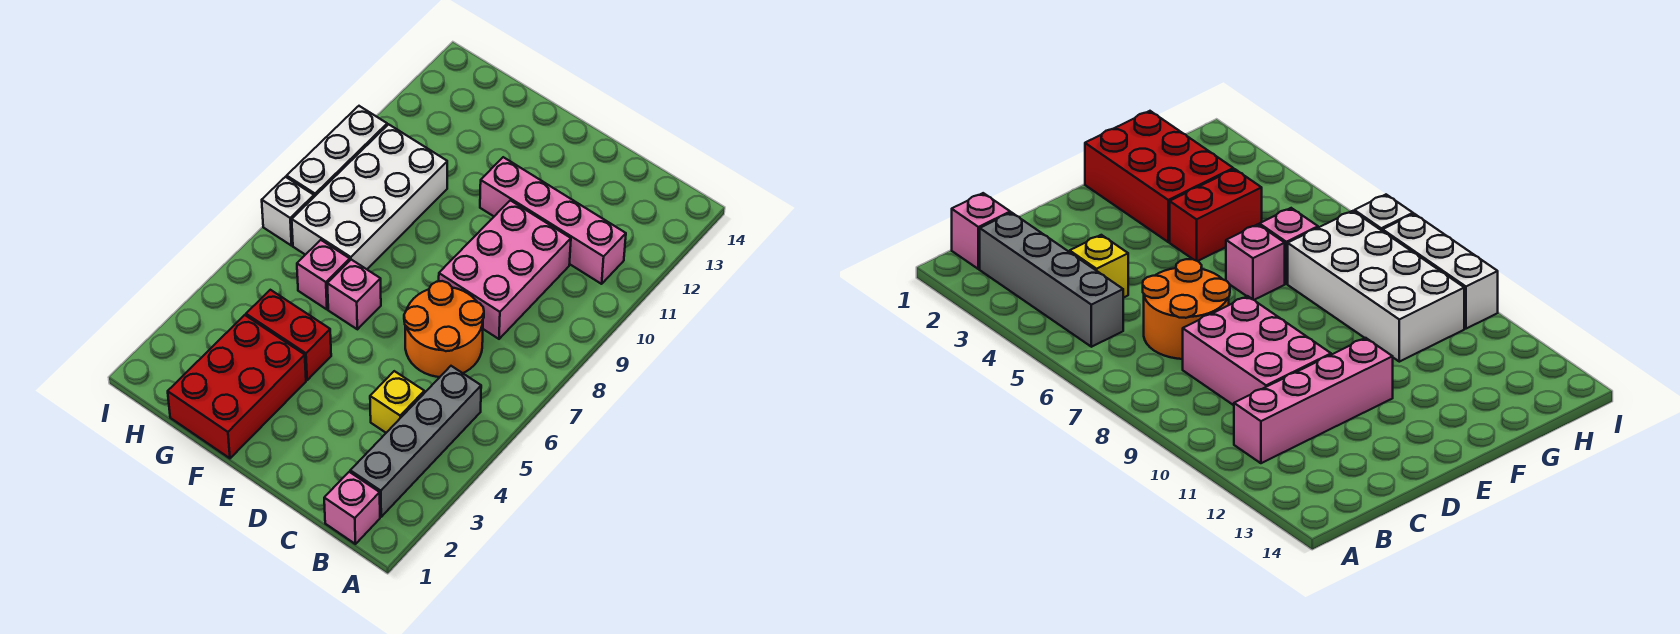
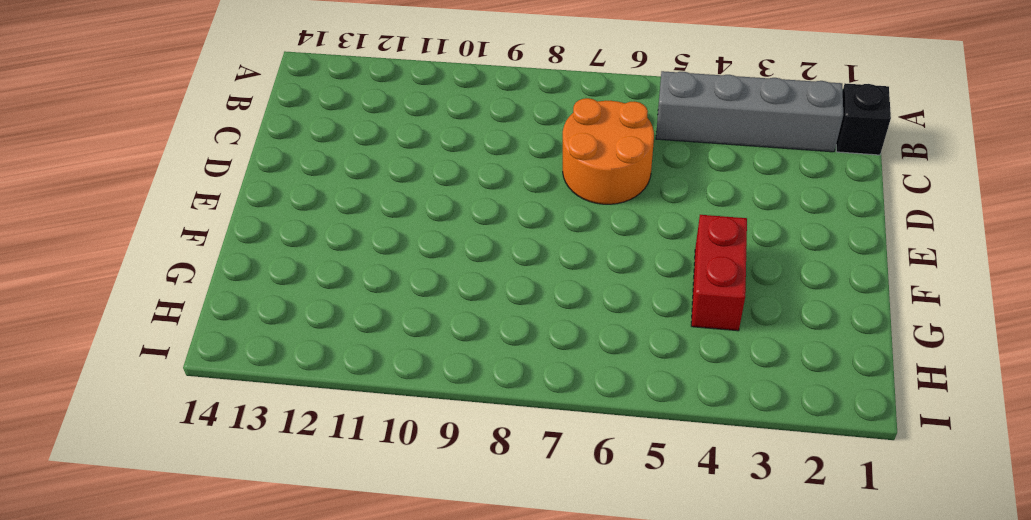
black 1x1 brick [836,83,891,155] -> pink 1x1 brick [324,472,380,544]
none -> pink 1x4 brick [480,157,626,284]
none -> yellow 1x1 brick [370,371,424,433]
none -> pink 2x3 brick [439,200,571,339]

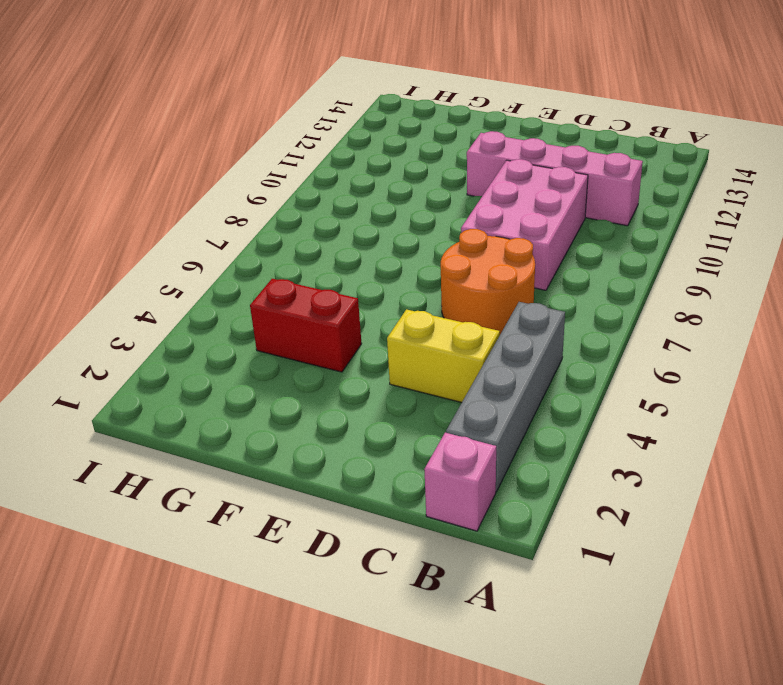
yellow 1x2 brick [387,309,500,402] -> yellow 1x1 brick [370,371,424,433]
none -> red 2x3 brick [168,315,306,458]
none -> pink 1x1 brick [327,260,381,329]
none -> pink 1x1 brick [297,240,350,309]

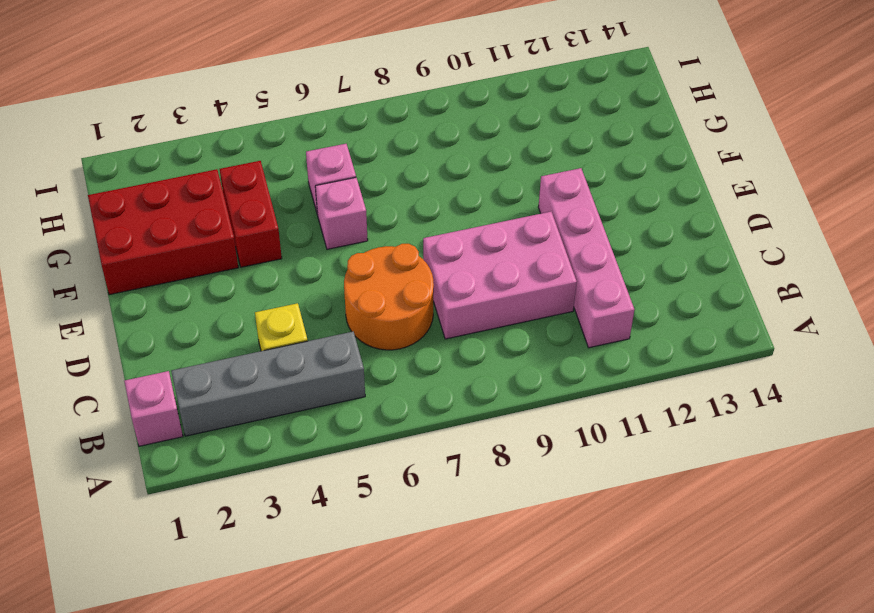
none -> white 2x4 brick [292,124,447,269]
none -> white 1x1 brick [262,177,314,246]
none -> white 1x3 brick [287,106,387,197]

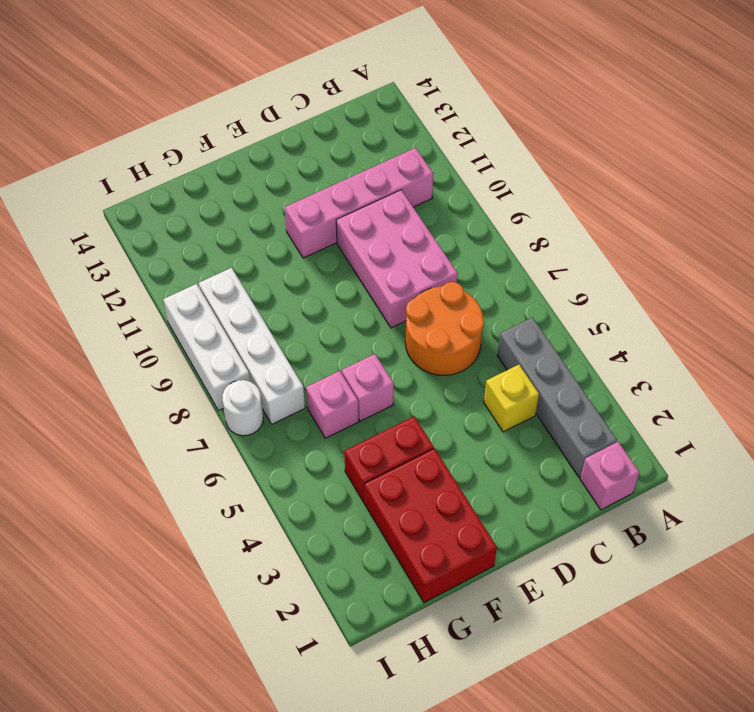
white 1x4 brick [199,268,305,424] -> white 2x4 brick [292,124,447,269]
white 1x1 round brick [222,380,263,436] -> white 1x1 brick [262,177,314,246]

